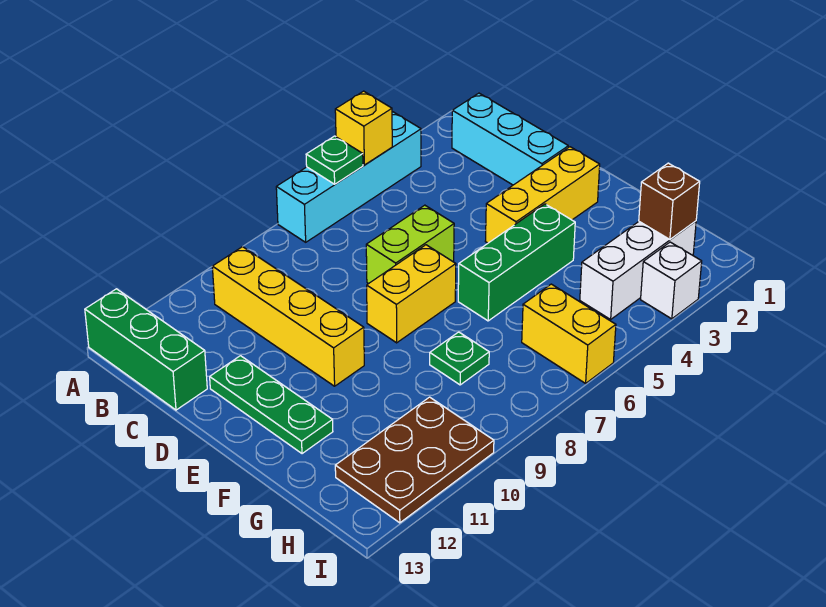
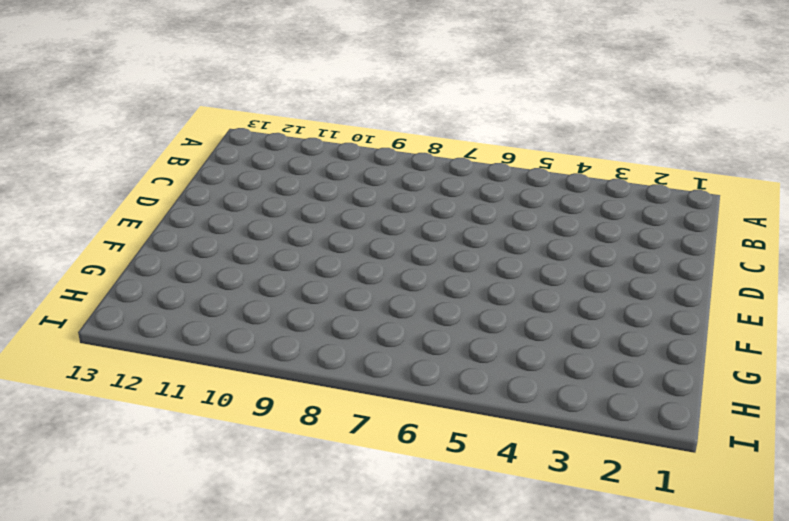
none -> cyan 1x4 brick [276,112,421,242]
none -> green 1x3 brick [85,289,207,410]
none -> cyan 1x3 brick [452,93,568,185]

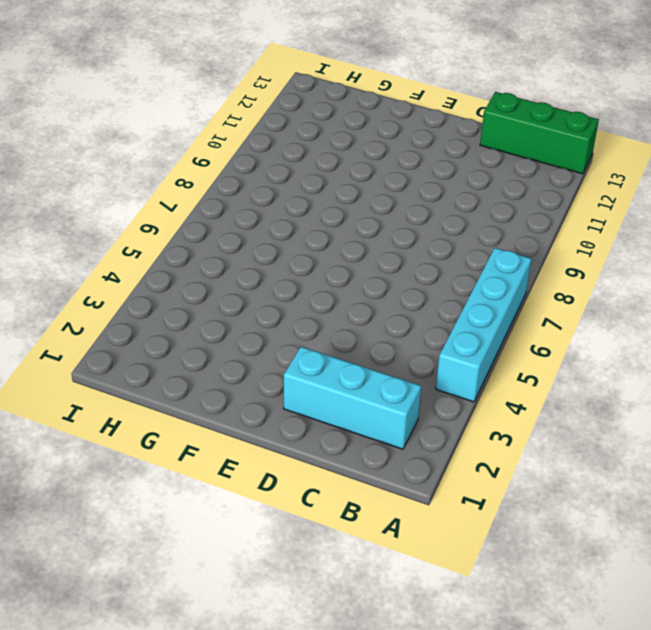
none -> yellow 1x4 brick [212,247,364,386]
none -> lime 1x2 brick [366,205,454,284]
none -> green 1x3 plate [210,356,333,454]

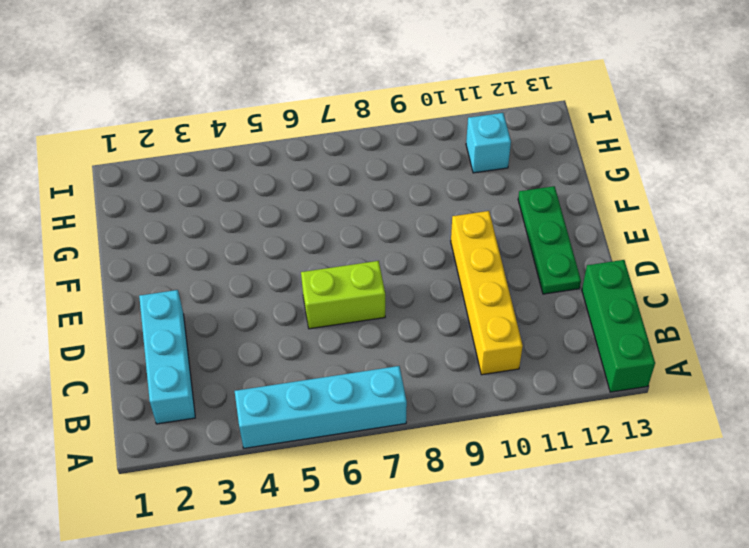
cyan 1x1 brick [466,113,511,173] -> brown 2x3 plate [335,397,494,523]
none -> yellow 1x3 brick [485,147,600,243]
none -> yellow 1x2 brick [367,245,456,343]
none -> green 1x3 brick [458,204,575,321]

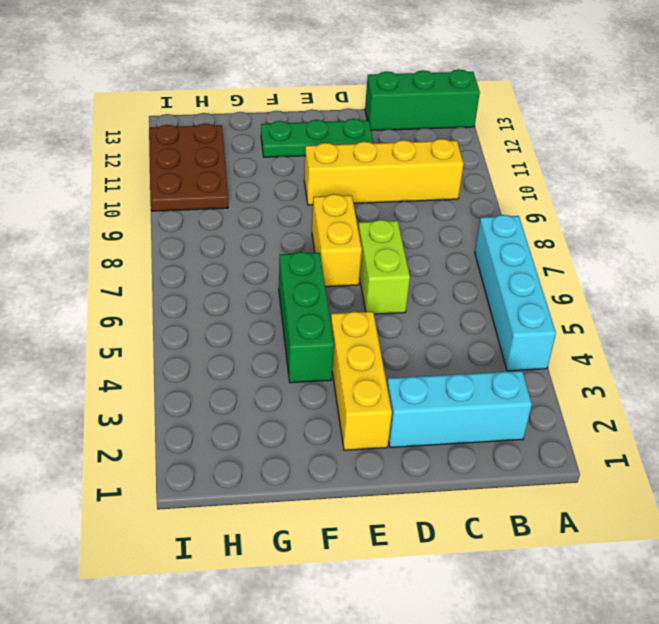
none -> green 1x1 plate [430,332,489,385]
none -> white 1x3 brick [580,221,696,319]
none -> yellow 1x2 brick [522,284,616,383]

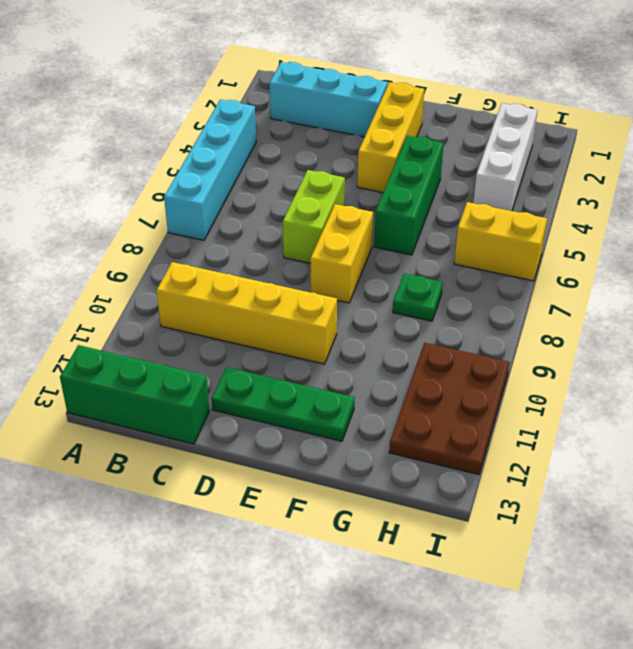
none -> white 1x1 brick [641,242,702,319]
none -> yellow 1x1 brick [335,91,392,165]
none -> green 1x1 plate [306,136,363,184]

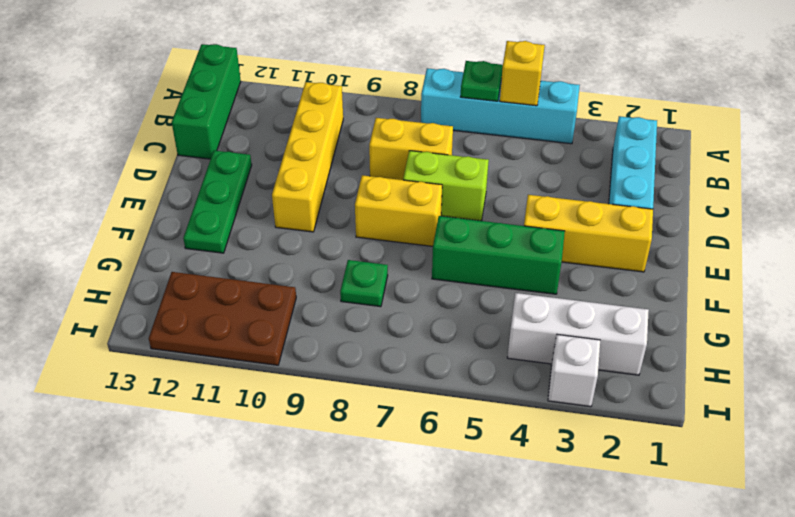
yellow 1x2 brick [369,118,453,180] -> yellow 1x2 brick turned to [522,284,616,383]
none -> brown 1x1 brick [639,163,700,239]

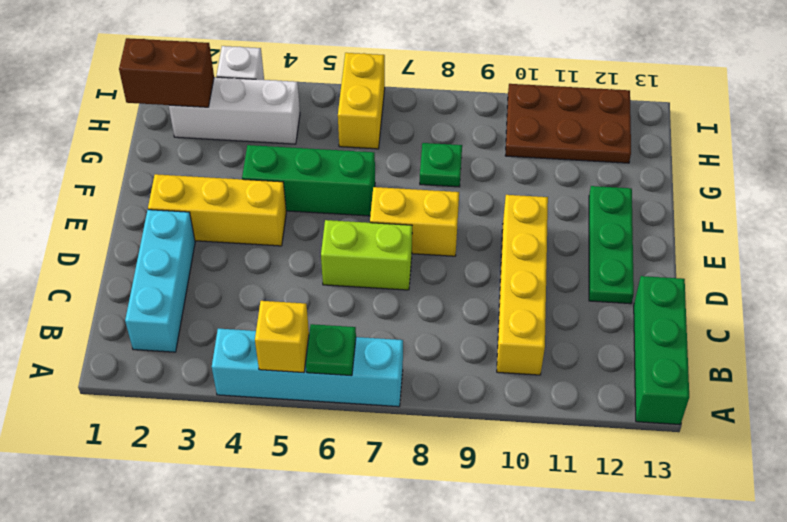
brown 1x2 brick [119,38,214,107] -> brown 1x1 brick [639,163,700,239]

